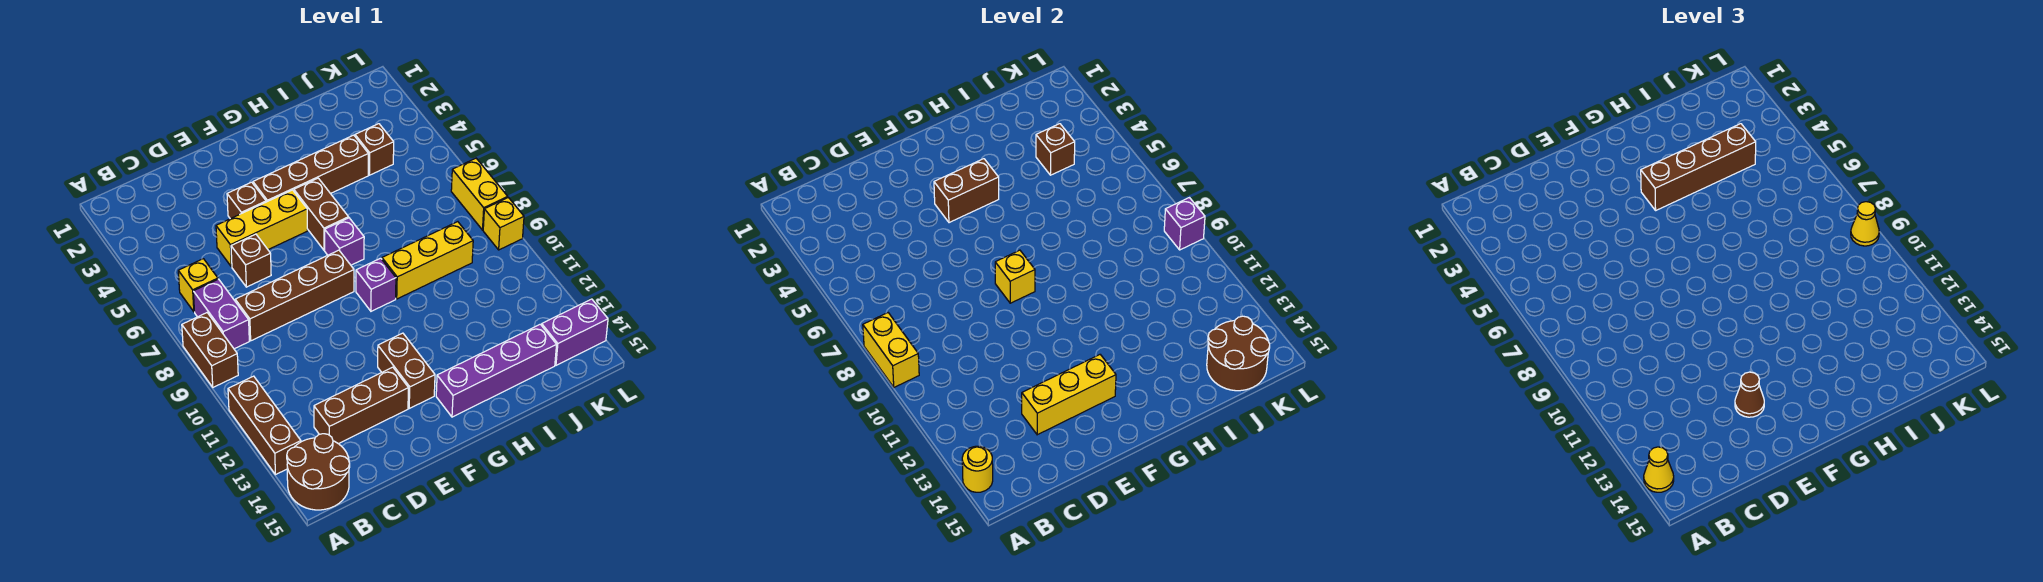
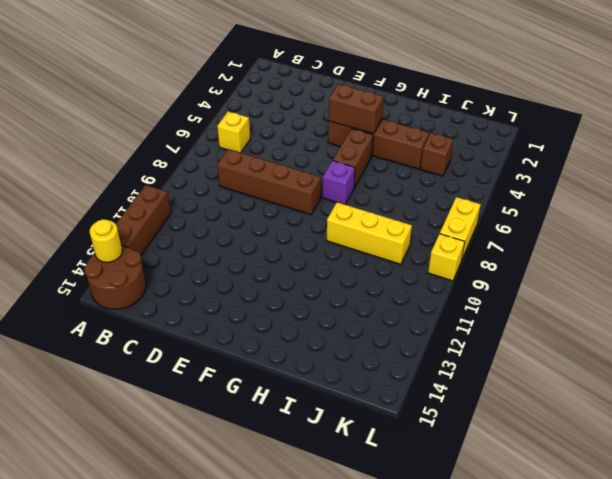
none -> brown 1x2 brick [182,313,238,387]
none -> purple 1x2 brick [193,279,249,349]
none -> brown 1x3 brick [314,367,409,444]
none -> yellow 1x3 brick [216,190,308,267]

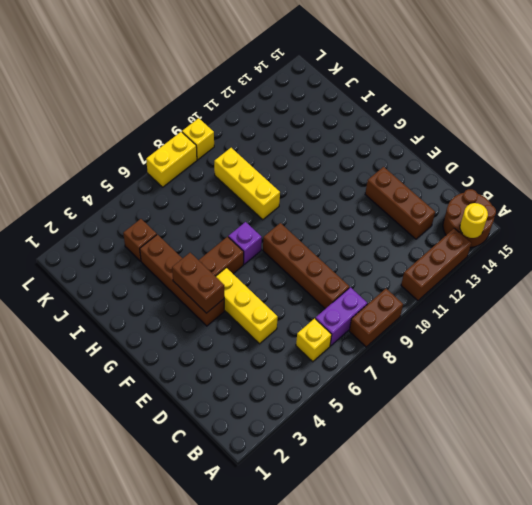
none -> brown 1x1 brick [231,234,271,287]
none -> brown 1x1 brick [227,182,266,219]
none -> brown 1x2 brick [378,333,435,408]
none -> purple 1x1 brick [356,258,396,311]

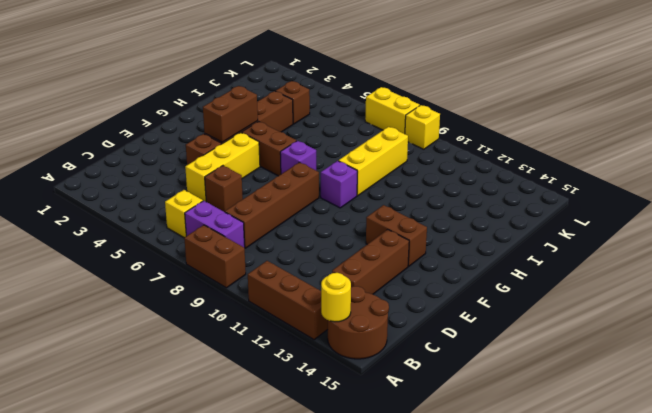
none -> purple 1x4 brick [436,324,557,417]
none -> purple 1x2 brick [542,299,608,365]
none -> yellow 1x2 brick [863,313,919,387]
none -> yellow 1x3 brick [1022,355,1116,435]

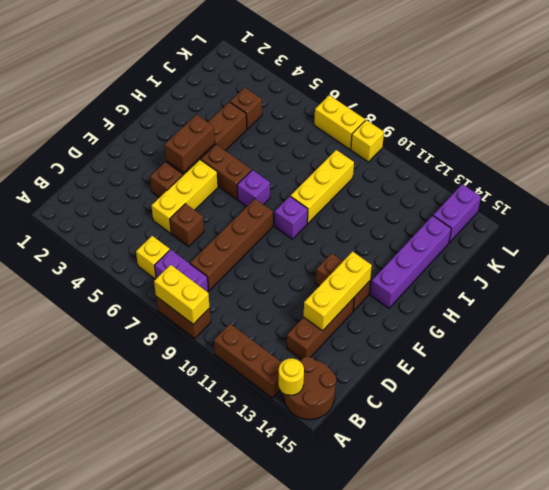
none -> yellow 1x1 brick [995,250,1035,303]
none -> brown 1x1 brick [1036,124,1075,175]
none -> brown 2x2 round brick [1207,316,1270,391]
none -> purple 1x1 brick [1164,198,1205,250]

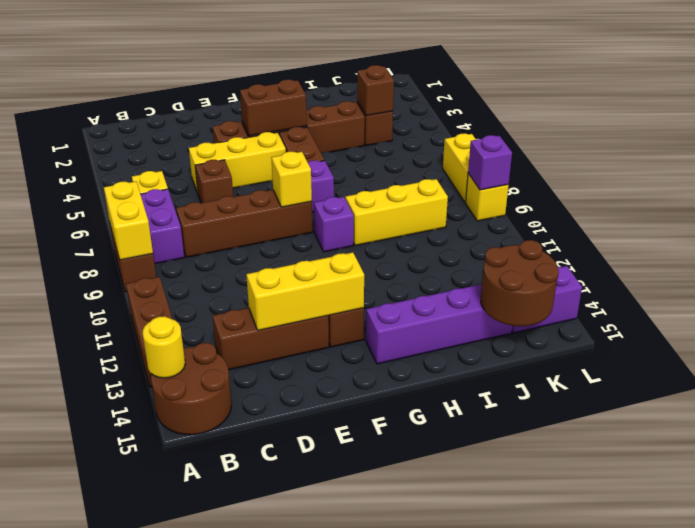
none -> yellow 1x1 cone [1644,447,1674,492]
none -> brown 1x1 cone [1735,372,1764,417]
none -> brown 1x4 brick [1641,124,1756,210]
none -> yellow 1x1 cone [1851,202,1879,246]

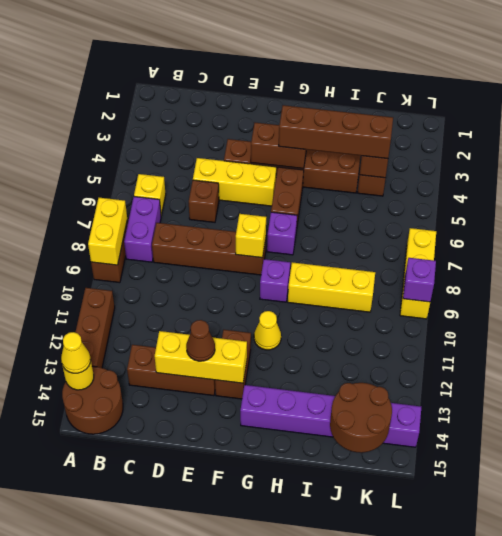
yellow 1x1 cone [254,311,281,350] -> yellow 1x1 cone moved to [1851,202,1879,246]

